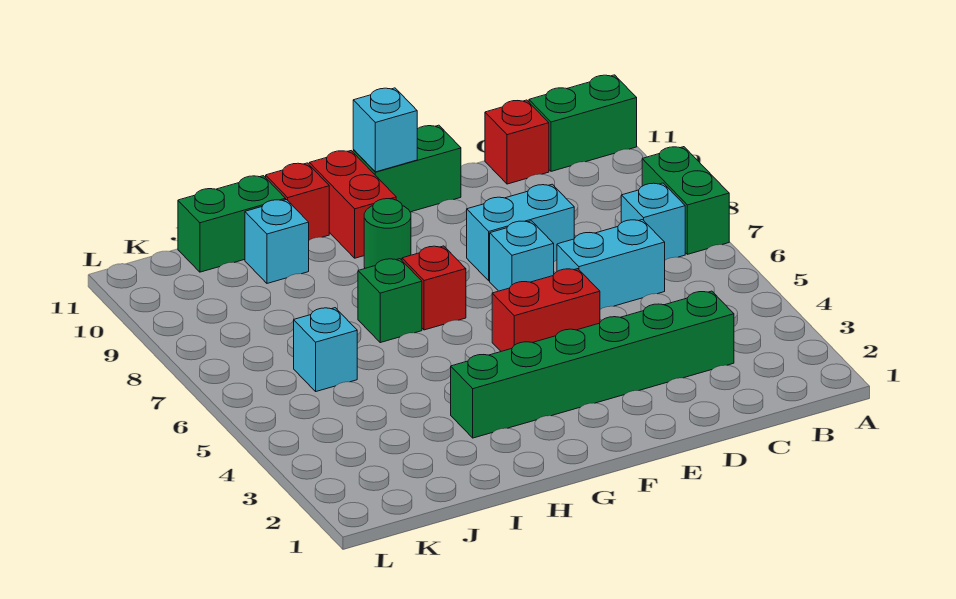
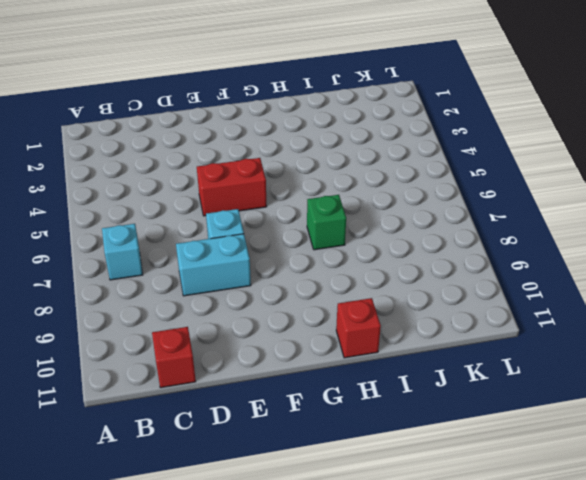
none -> green 1x2 brick [642,147,729,254]
none -> green 1x2 brick [529,75,637,171]
none -> green 1x6 brick [451,291,734,438]

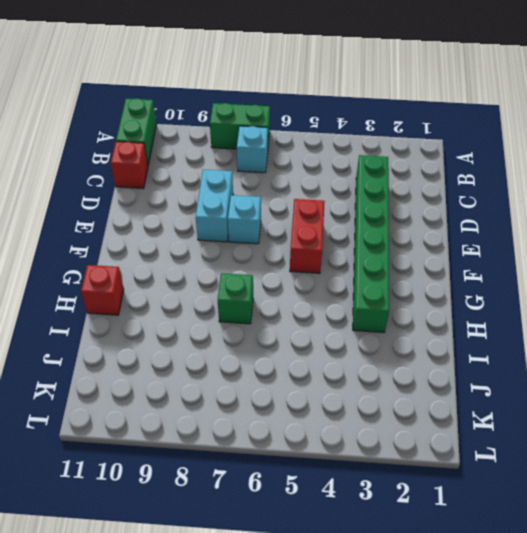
none -> cyan 1x2 brick [557,220,665,309]
none -> green 1x2 brick [353,125,461,212]
none -> red 1x1 brick [402,246,466,330]

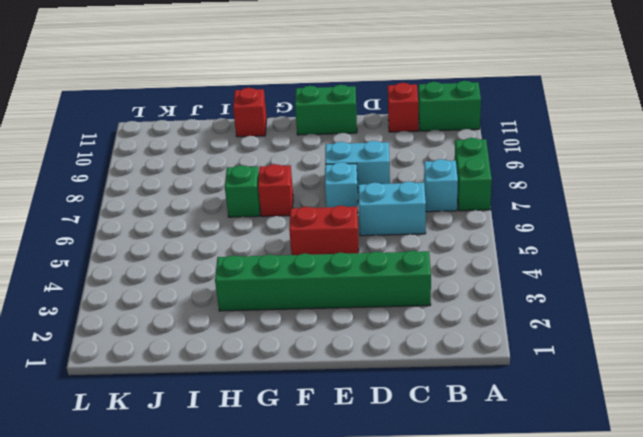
none -> green 1x1 round brick [364,199,411,268]
none -> red 1x2 brick [309,151,396,258]
none -> cyan 1x1 brick [245,200,309,283]

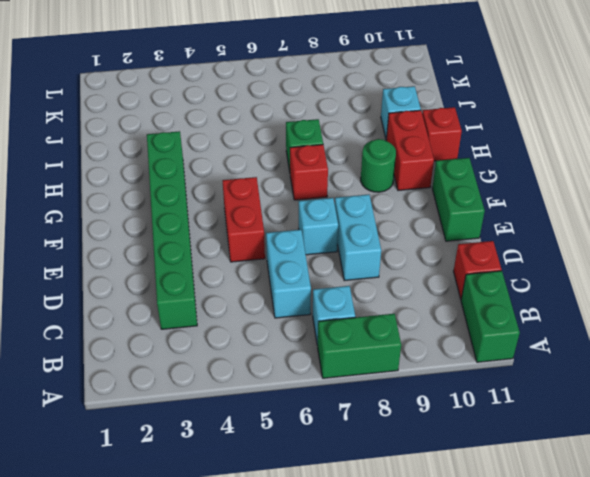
red 1x2 brick [386,110,434,190] -> red 1x2 brick turned to [309,151,396,258]
none -> green 1x2 brick [178,176,286,272]
none -> cyan 1x1 brick [294,308,357,391]
none -> cyan 1x1 brick [353,88,417,172]

